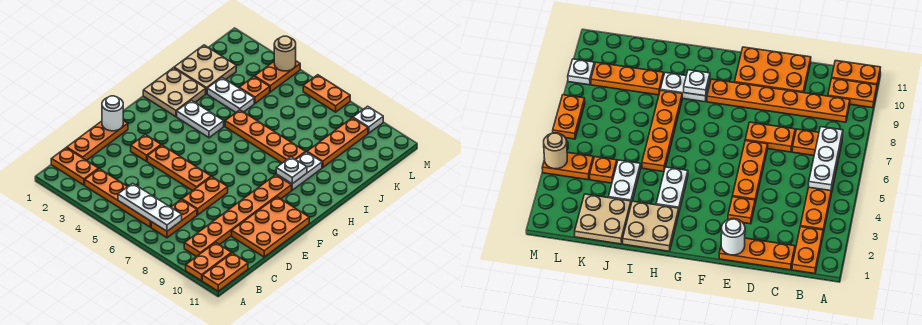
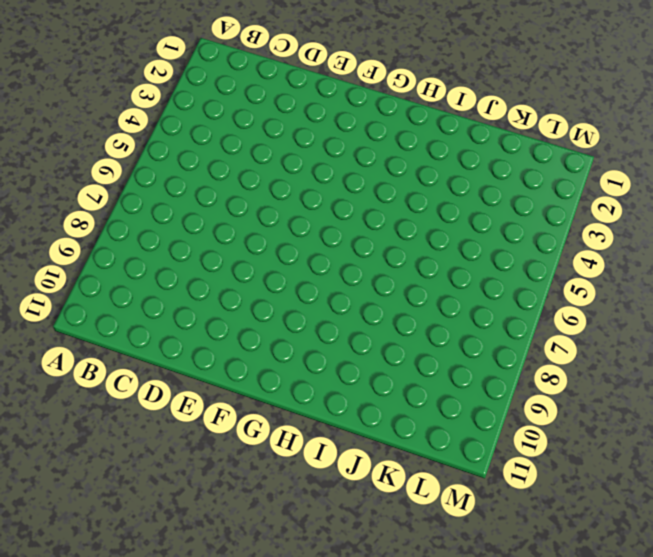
none -> orange 1x2 plate [186,242,232,281]
none -> orange 1x2 plate [202,253,248,291]
none -> orange 1x2 plate [51,148,99,185]

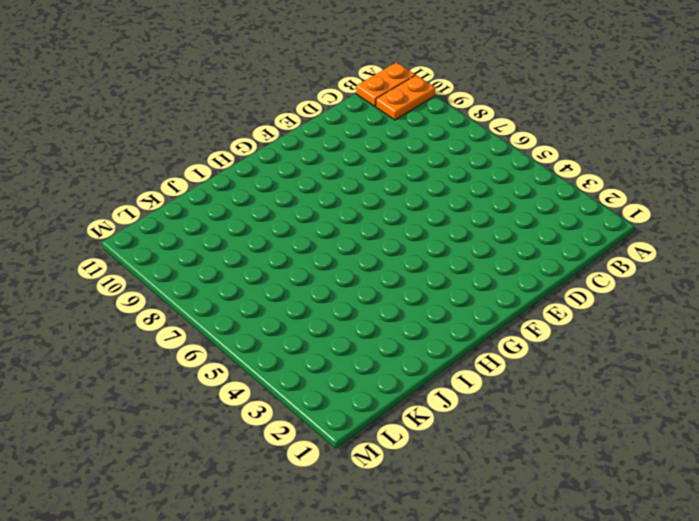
none -> orange 1x2 plate [51,148,99,185]
none -> orange 1x4 plate [85,169,151,227]
none -> orange 1x2 plate [151,200,197,238]

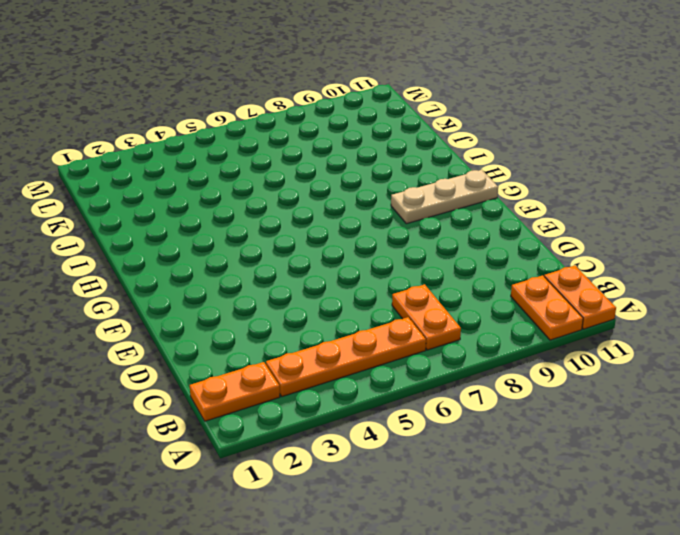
tan 1x3 plate [391,170,498,224] -> orange 1x6 plate [184,175,292,257]
none -> orange 1x3 plate [67,121,128,161]
none -> orange 1x2 plate [182,177,228,215]
none -> orange 2x3 plate [232,197,309,257]

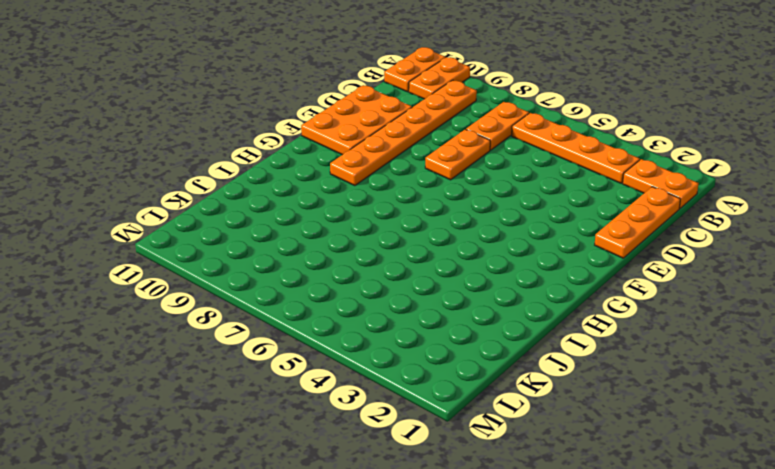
none -> orange 1x1 plate [131,135,161,161]
none -> orange 1x3 plate [147,145,211,191]
none -> tan 2x2 plate [143,68,206,117]

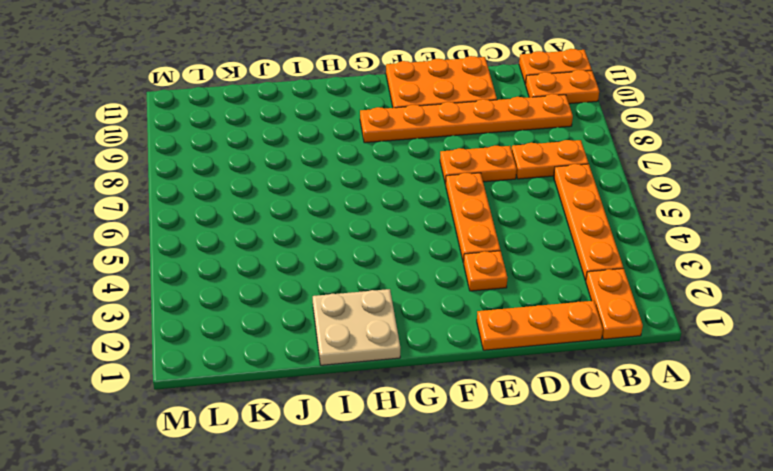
none -> white 1x2 plate [177,100,224,138]
none -> white 1x2 plate [276,152,322,190]
none -> orange 1x4 plate [225,110,306,163]

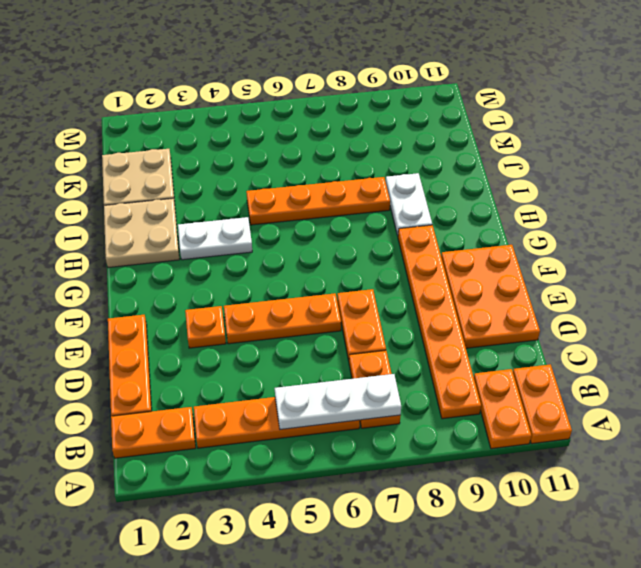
none -> white 1x2 plate [207,78,254,112]
none -> orange 1x3 plate [307,118,368,167]
none -> orange 1x1 plate [239,77,270,103]

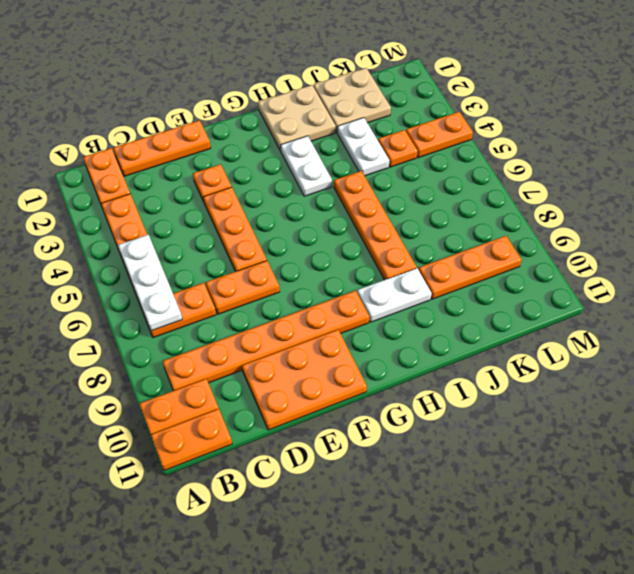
none -> orange 1x2 plate [303,75,350,112]
none -> white 1x1 plate [353,106,383,133]
none -> white 1x1 round brick [102,96,123,131]

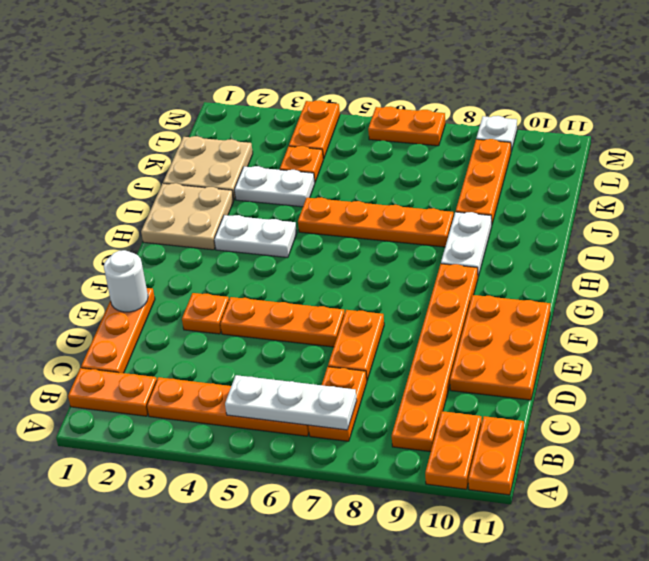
none -> white 1x1 plate [276,157,307,184]
none -> tan 1x1 round brick [274,36,296,71]

